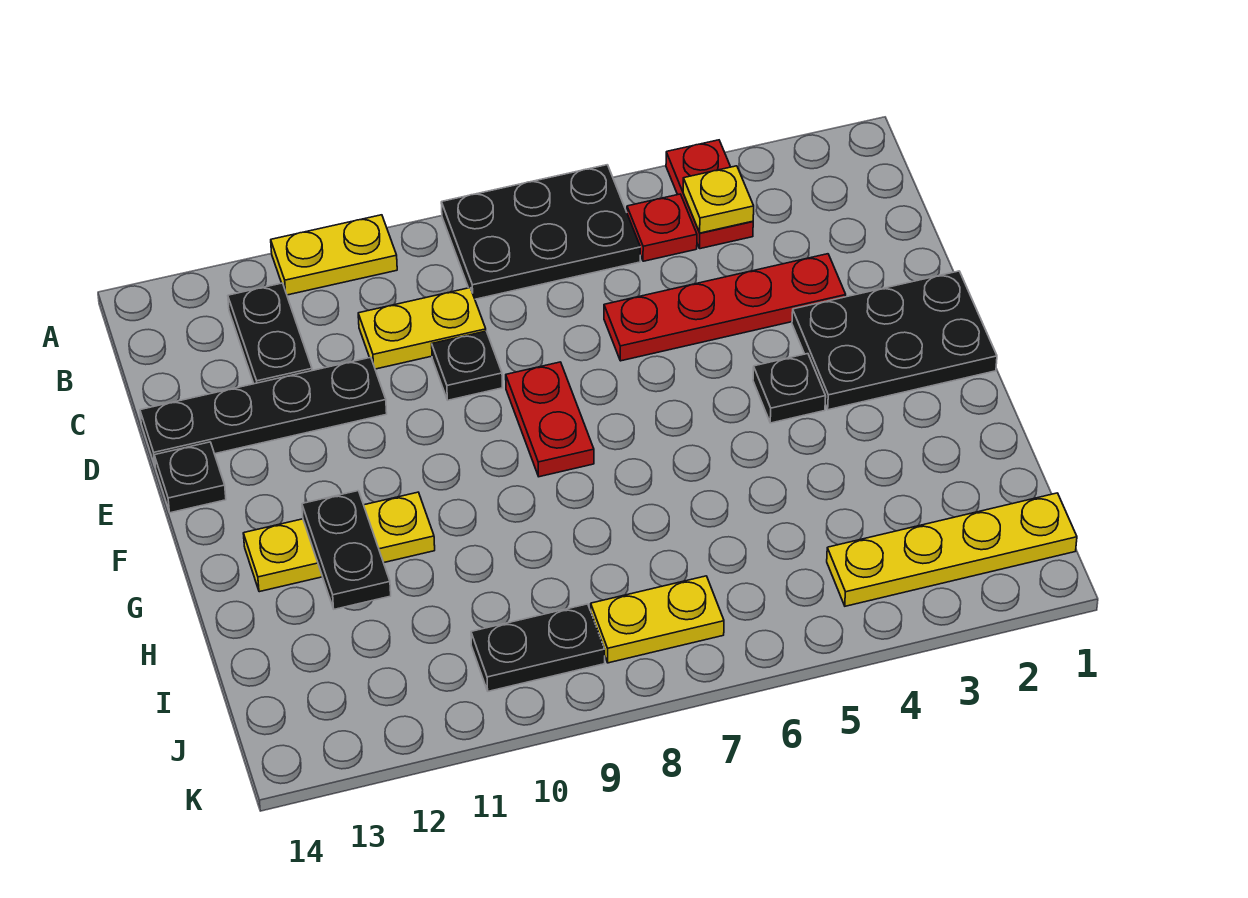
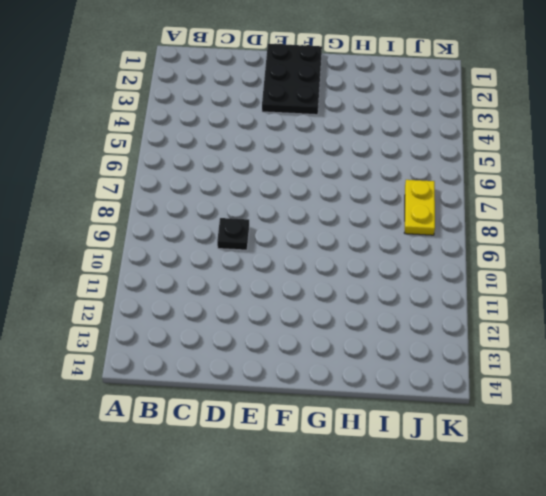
none -> red 1x2 plate [666,140,753,249]
none -> black 2x3 plate [441,165,640,299]
none -> yellow 1x2 plate [271,215,397,295]

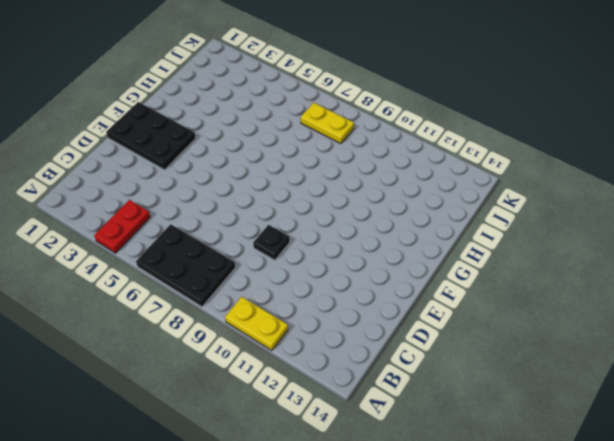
none -> red 1x1 plate [627,194,697,261]
none -> black 1x2 plate [228,283,312,384]
none -> yellow 1x2 plate [358,288,486,369]

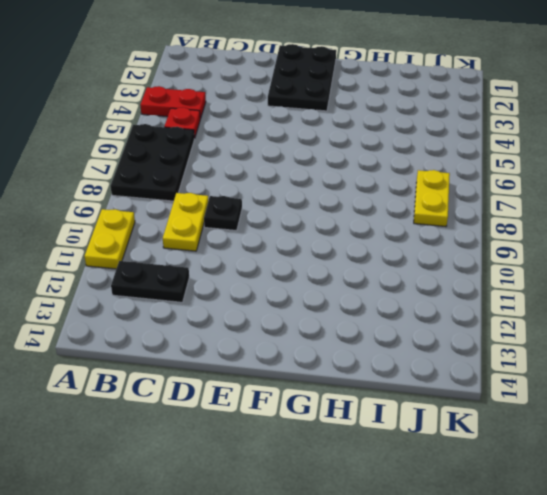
none -> red 1x4 plate [604,254,846,361]
none -> black 1x4 plate [140,357,387,466]
none -> red 1x2 plate [506,362,594,477]

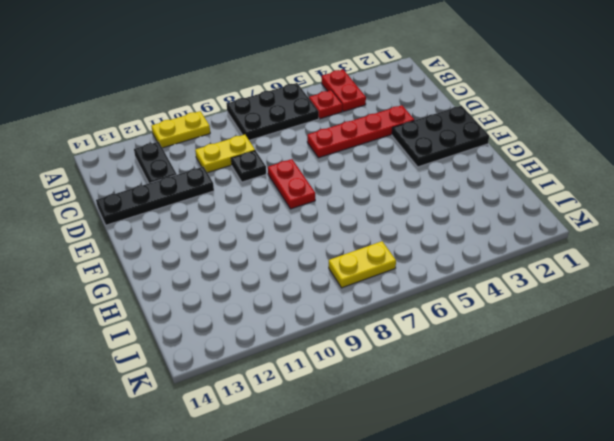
none -> black 1x1 plate [154,442,226,513]
none -> black 1x1 plate [753,354,826,423]
none -> yellow 1x3 plate [243,492,435,592]

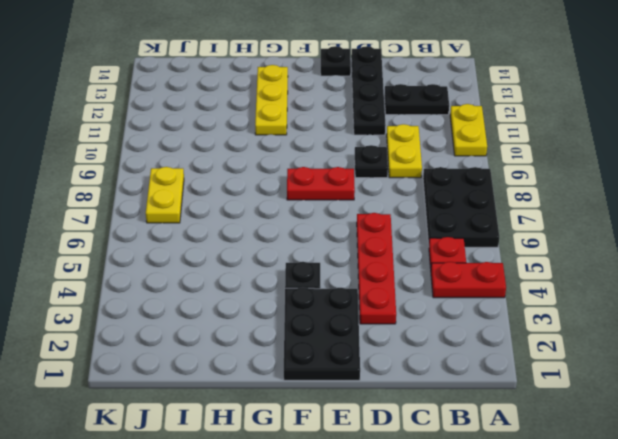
none -> yellow 1x4 plate [827,493,1077,606]
none -> black 1x2 plate [471,604,605,691]
none -> yellow 1x1 plate [683,166,754,233]

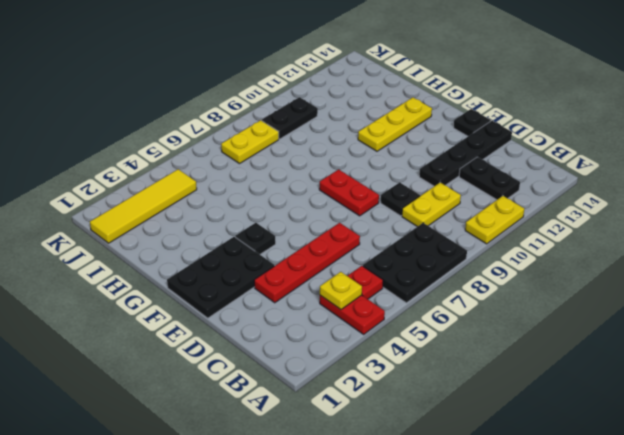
yellow 1x4 tile [90,169,197,243] -> yellow 1x4 plate [827,493,1077,606]
none -> black 1x2 plate [302,491,391,609]

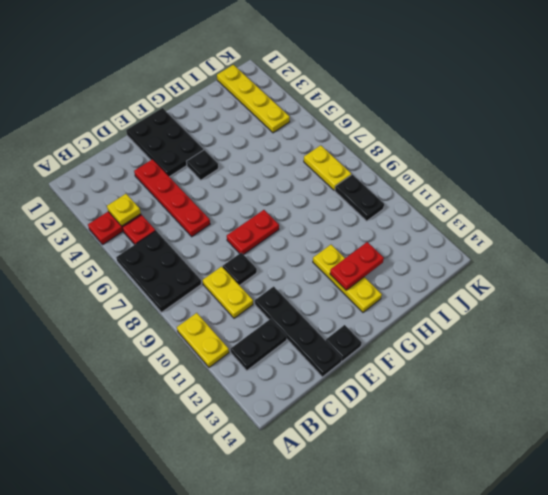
red 1x2 plate [330,242,384,290] -> black 1x2 plate [302,491,391,609]

